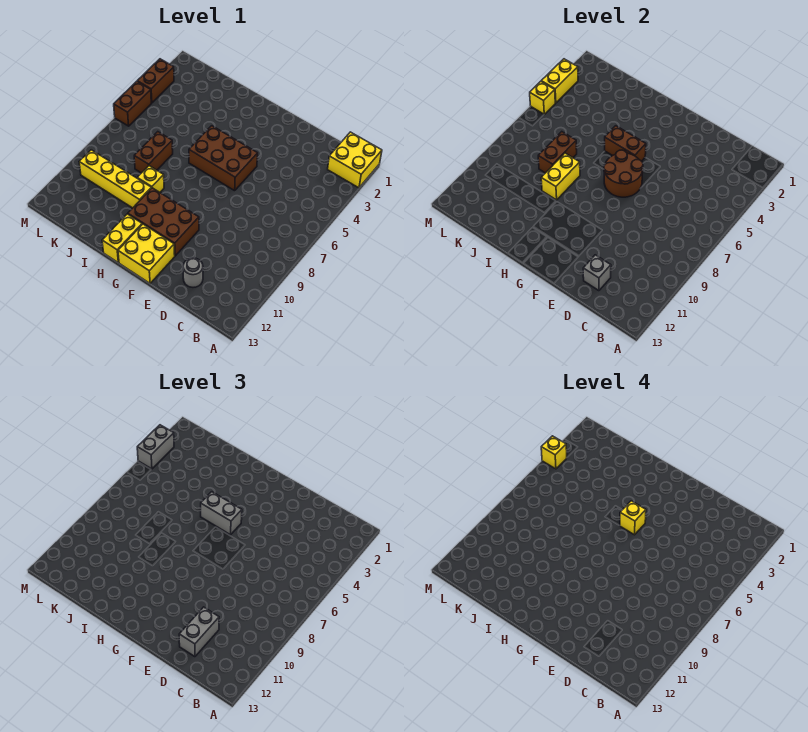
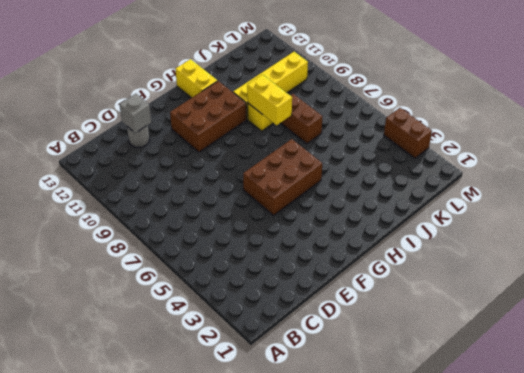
none -> yellow 2x2 brick [328,132,382,188]
none -> yellow 2x2 brick [118,224,175,283]
none -> brown 1x2 brick [114,81,151,126]

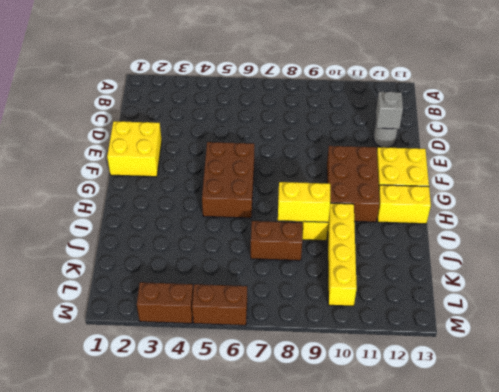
yellow 2x2 brick [107,121,162,177] -> yellow 2x2 brick moved to [328,132,382,188]
none -> brown 2x2 round brick [604,150,643,197]
none -> brown 1x2 brick [605,126,646,161]
none -> brown 1x2 brick [538,132,577,173]

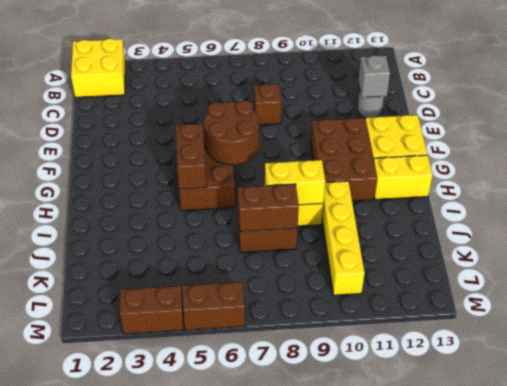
brown 1x1 brick [254,84,281,125] -> none
none -> yellow 1x2 brick [541,59,578,103]
none -> yellow 1x1 brick [530,81,555,114]
none -> grey 1x2 brick [179,607,219,657]

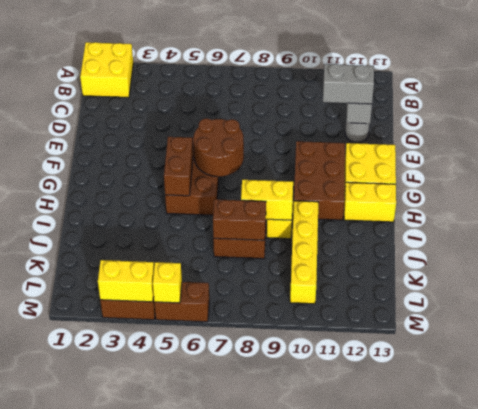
none -> grey 1x2 brick [201,492,242,535]
none -> grey 1x2 brick [137,425,174,469]
none -> yellow 1x1 brick [620,501,646,535]

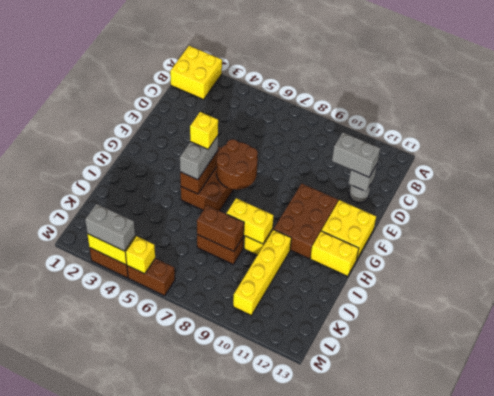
none -> yellow 1x1 brick [541,436,567,469]

